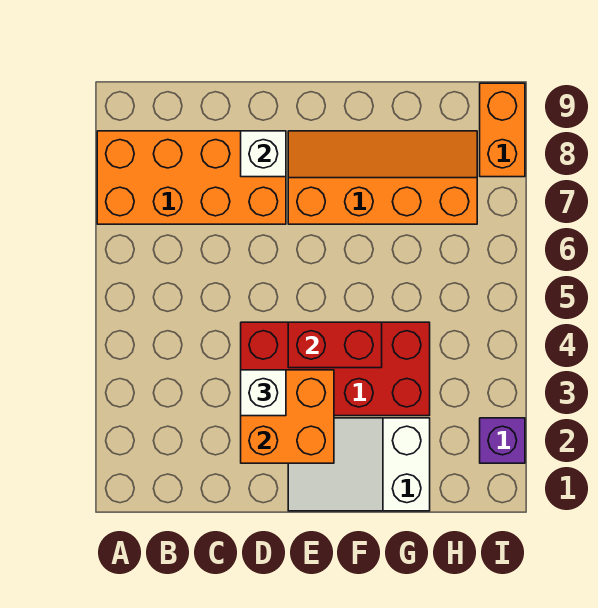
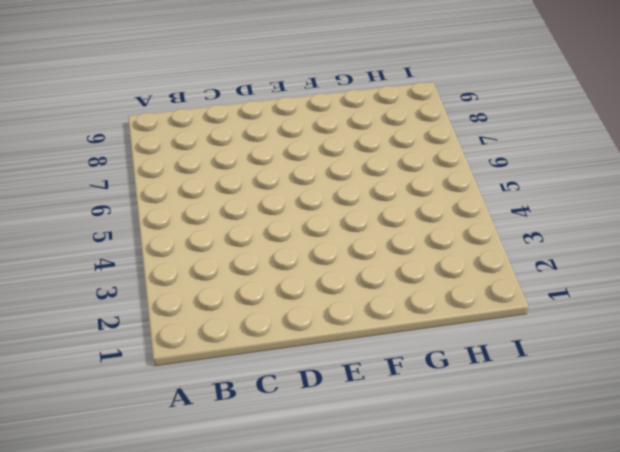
none -> orange 2x4 brick [97,131,286,224]
none -> red 2x4 brick [241,322,430,416]

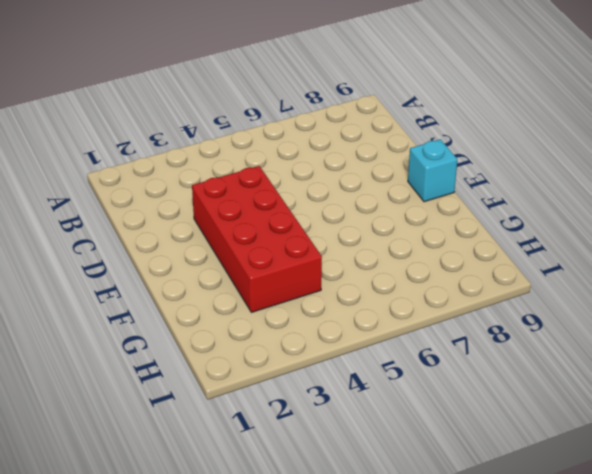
cyan 1x1 brick [408,139,457,202] -> none
none -> orange 2x4 brick [97,131,286,224]
none -> white 2x3 slope [288,418,430,511]

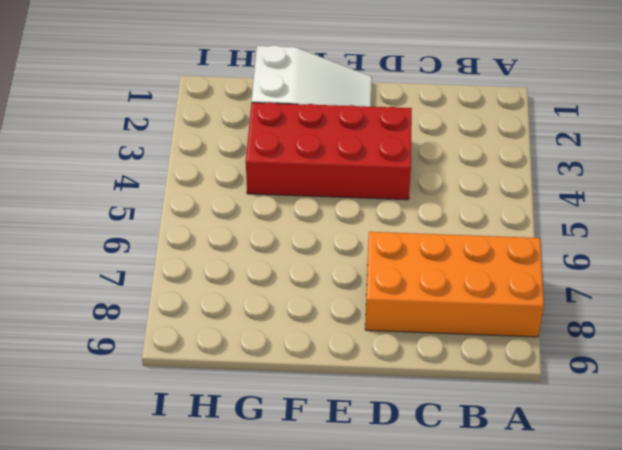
none -> orange 2x4 slope [288,131,477,224]
none -> purple 1x1 brick [480,418,525,463]

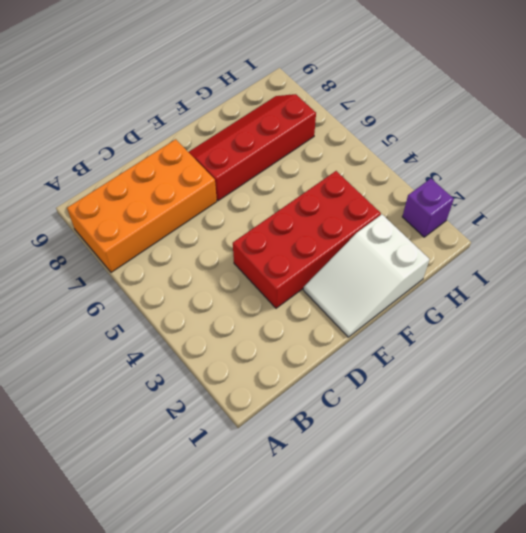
red 2x4 slope [189,94,316,201] -> orange 2x4 slope [288,131,477,224]
none -> orange 1x2 brick [480,83,525,177]
none -> orange 2x2 brick [241,370,334,463]

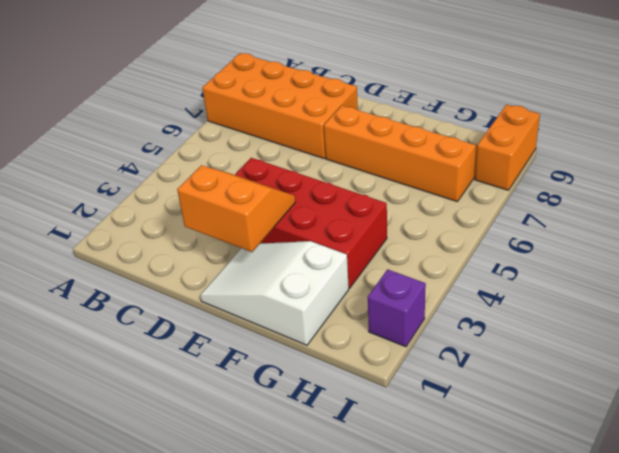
orange 2x2 slope [177,165,295,252] -> orange 2x2 brick [241,370,334,463]
none -> white 1x1 brick [241,131,286,177]
none -> red 1x2 brick [288,322,382,368]

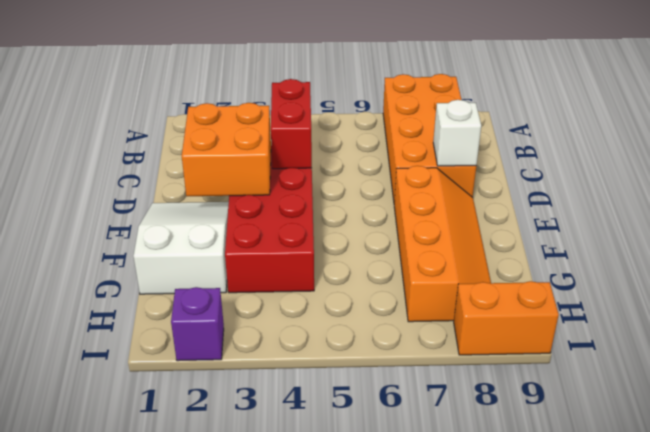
red 1x2 brick [271,79,312,169] -> red 1x2 brick moved to [288,322,382,368]
none -> white 1x1 brick [241,370,286,416]

